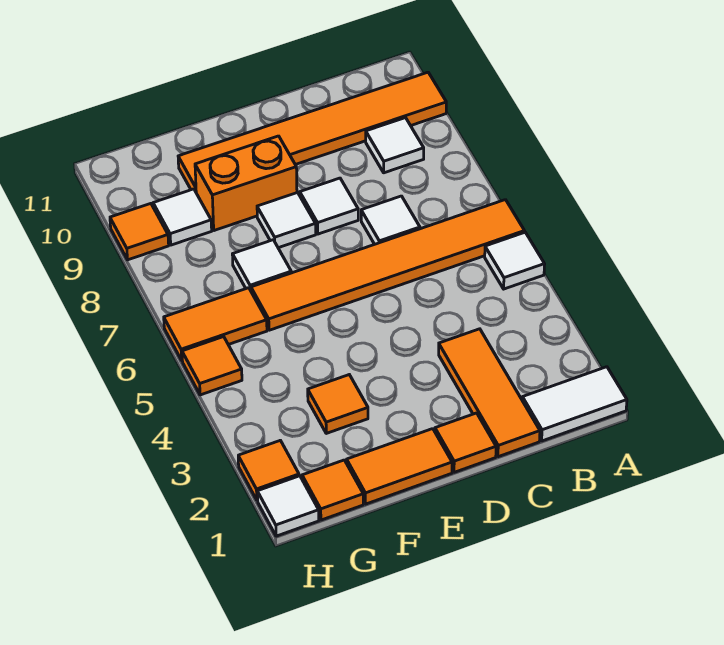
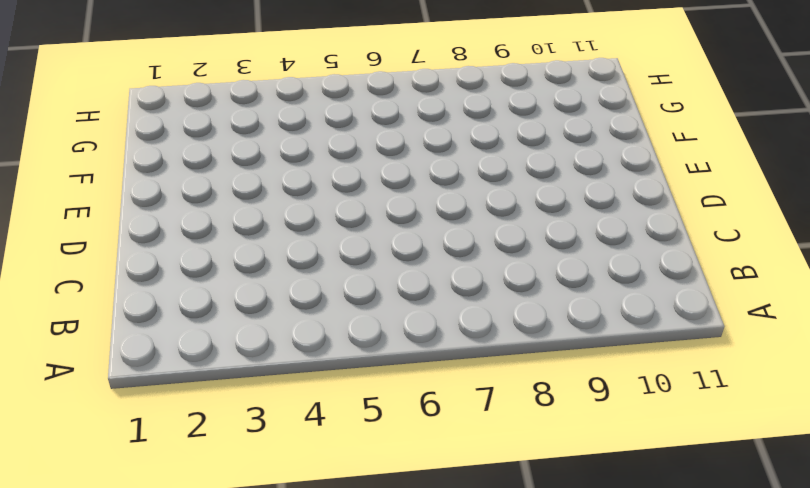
none -> white 1x2 tile [522,367,627,441]
none -> white 1x1 tile [485,232,545,289]
none -> orange 1x6 tile [251,200,524,330]

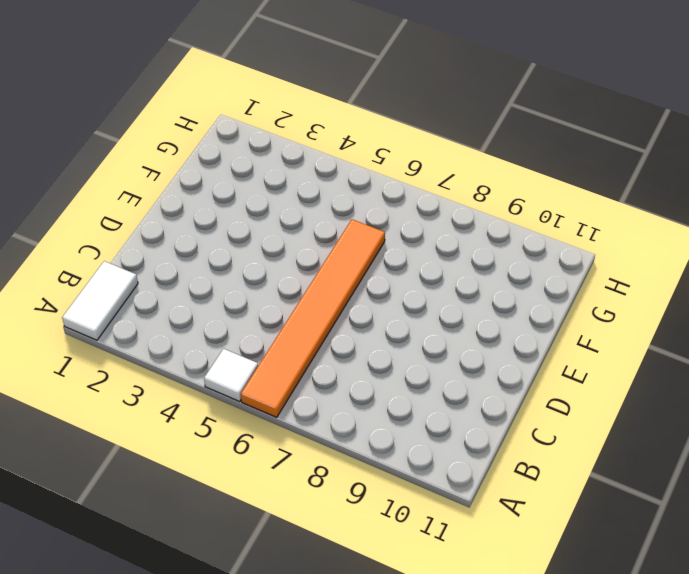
none -> orange 1x6 tile [178,72,446,192]
none -> white 1x1 tile [366,118,424,173]
none -> orange 1x3 tile [439,329,540,457]

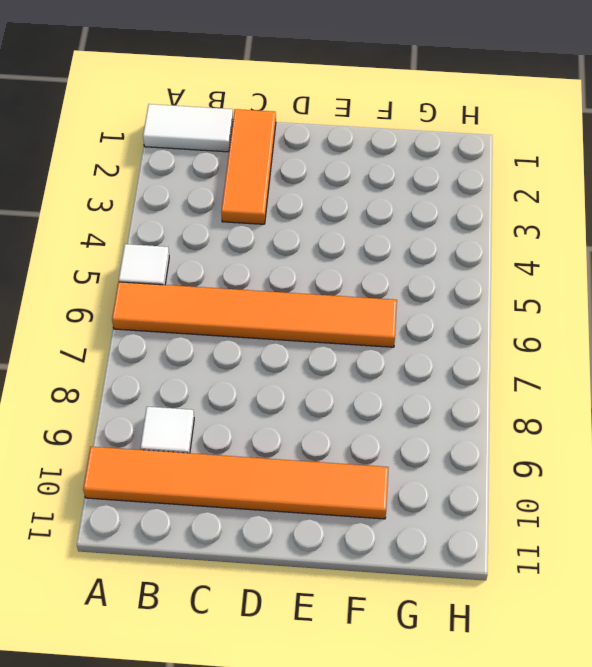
none -> white 1x1 tile [361,196,420,244]
none -> orange 1x1 tile [435,413,496,472]
none -> white 1x1 tile [300,178,358,234]

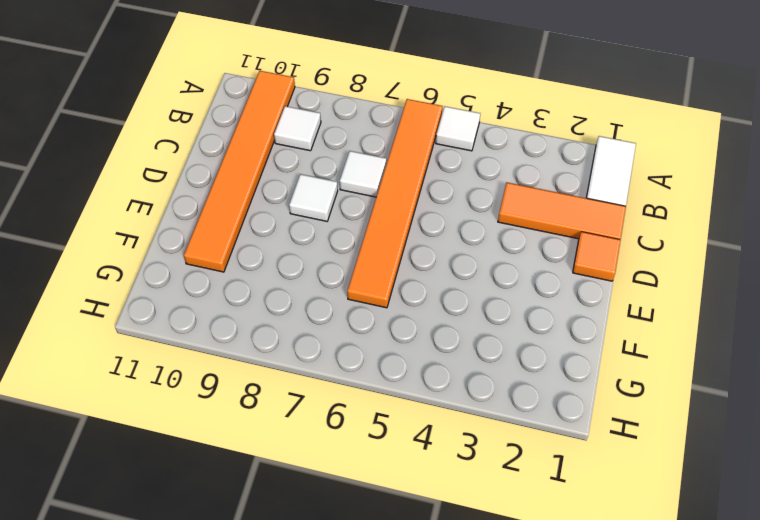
none -> orange 1x2 tile [347,429,452,504]
none -> white 1x1 tile [257,193,316,248]
none -> orange 1x2 brick [195,136,297,231]

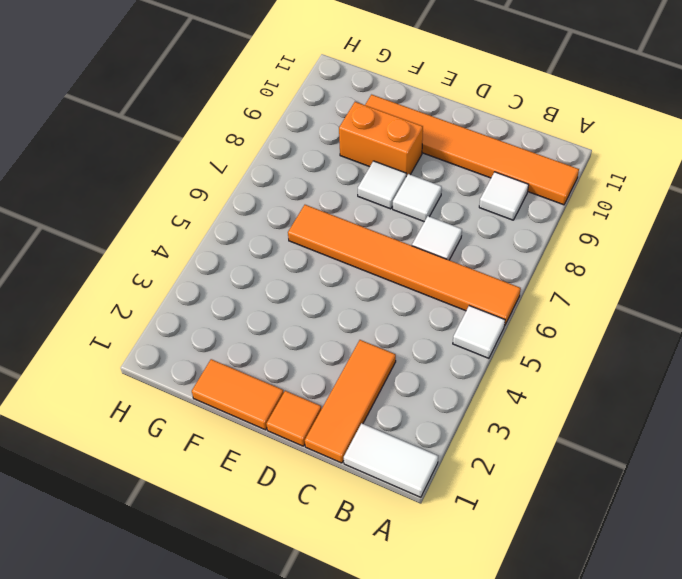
none -> orange 1x1 tile [308,375,368,433]
none -> white 1x1 tile [232,240,291,291]
none -> orange 1x1 tile [302,460,363,520]

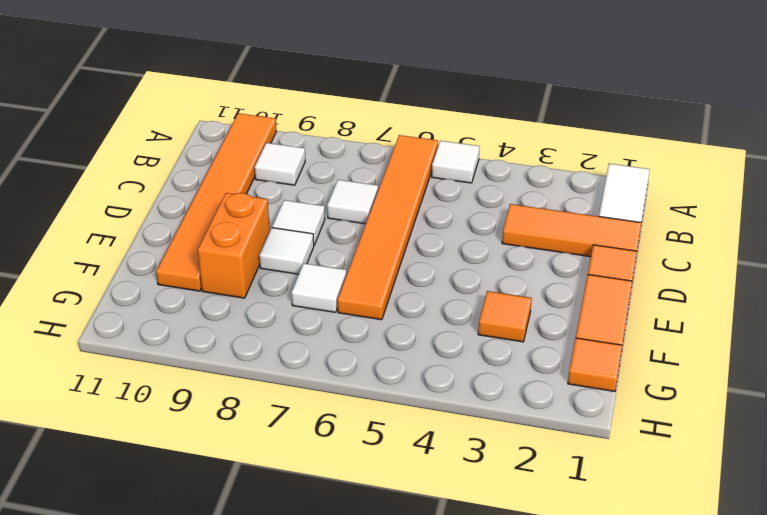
none -> orange 1x2 tile [164,288,267,360]
none -> white 1x1 tile [153,189,212,245]
none -> white 1x1 tile [257,476,319,536]

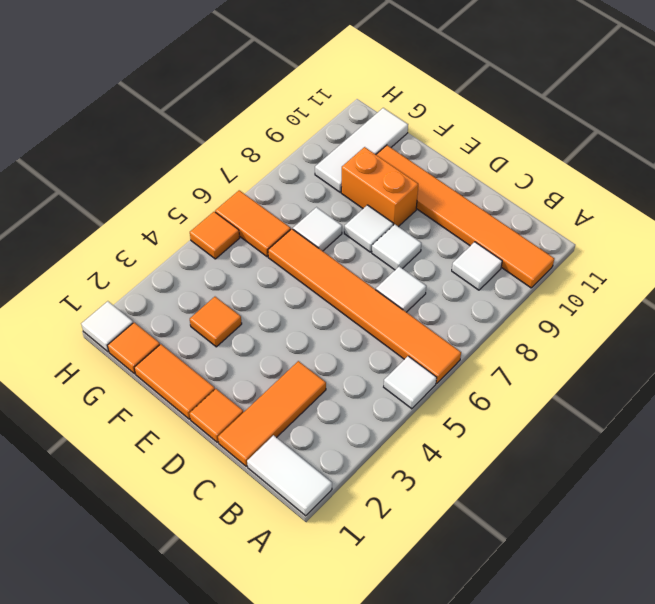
white 1x3 tile [315,108,408,192] -> white 1x1 tile [153,189,212,245]
none -> orange 1x1 tile [238,440,299,500]
none -> orange 1x1 tile [110,204,169,260]

